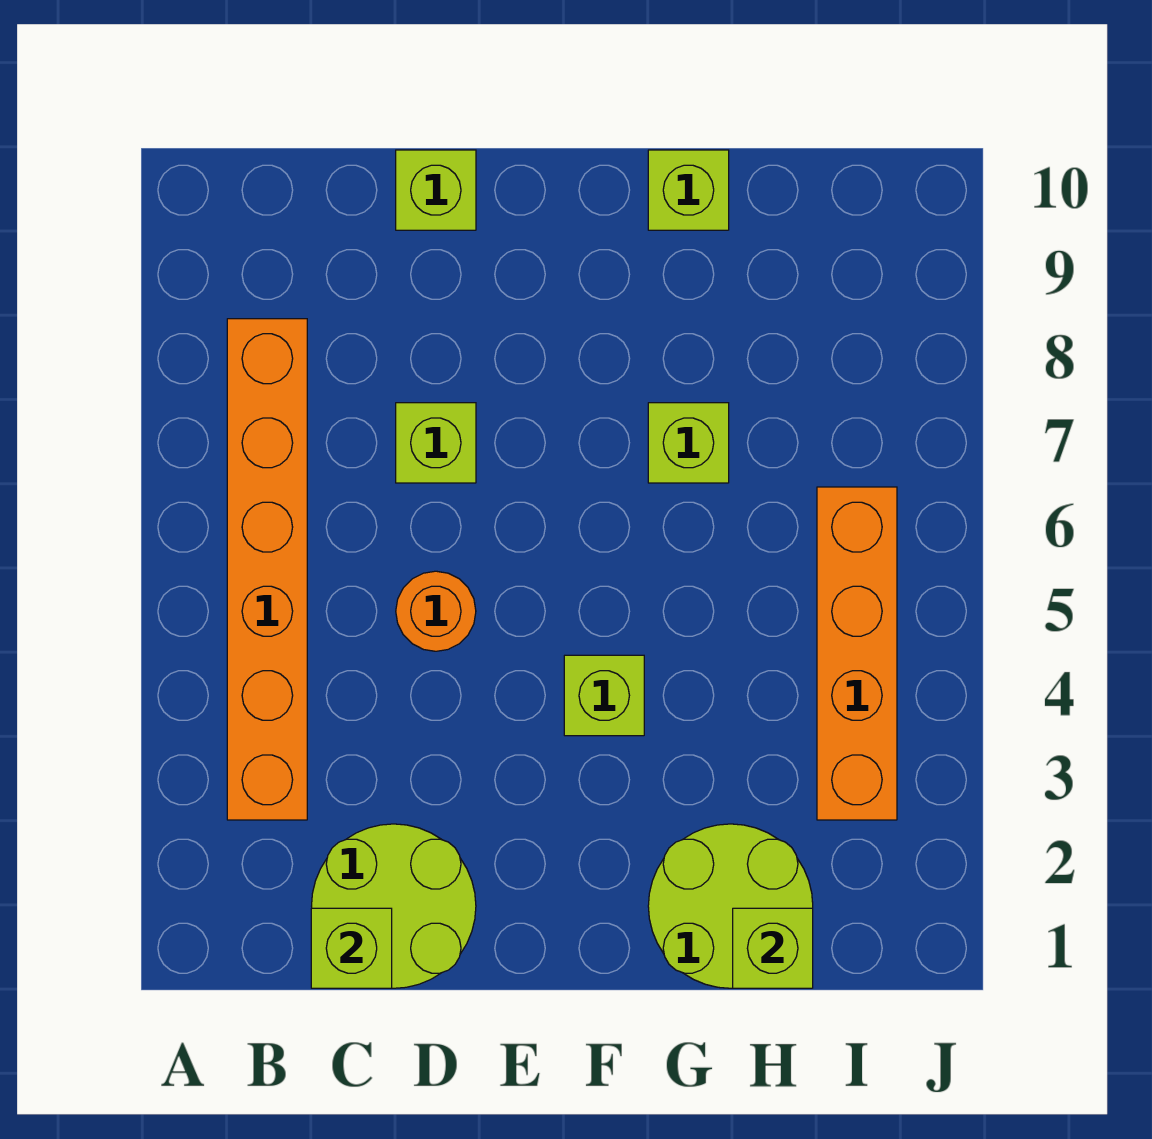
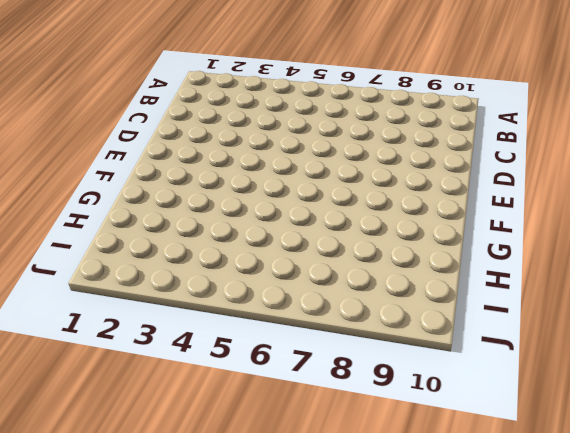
none -> orange 1x6 brick [227,319,307,820]
none -> lime 2x2 round brick [312,824,476,988]
none -> orange 1x1 round brick [396,571,476,651]

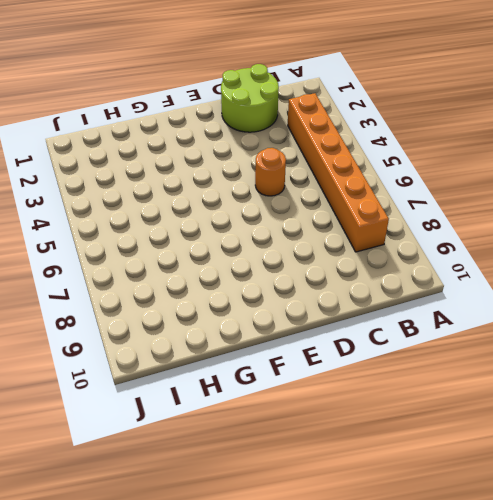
none -> lime 1x1 brick [396,403,476,483]
none -> lime 1x1 brick [396,150,476,230]
none -> lime 1x1 brick [564,655,644,736]

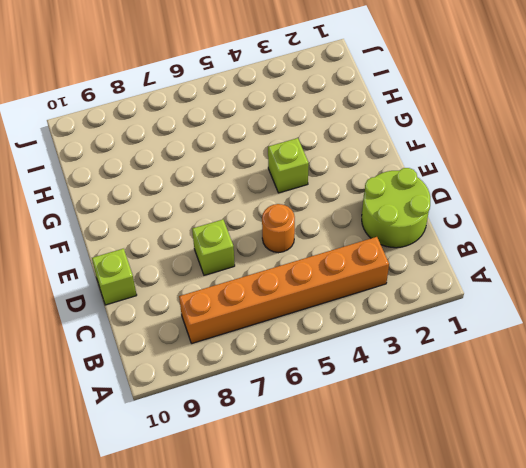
none -> lime 2x2 round brick [648,824,813,988]
none -> lime 1x1 brick [648,403,729,483]
none -> lime 1x1 brick [648,150,729,230]

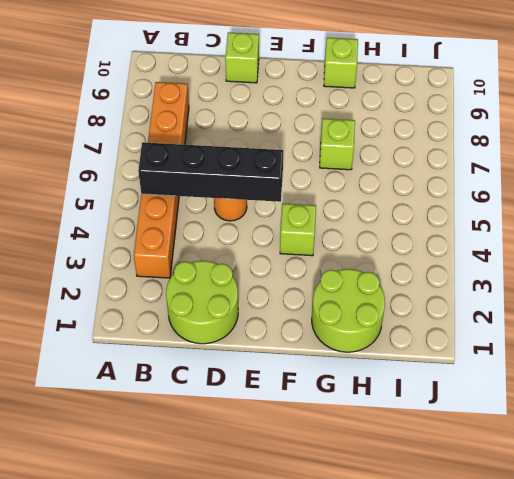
black 1x4 brick [138,142,283,202] -> none
none -> lime 1x1 brick [396,403,476,483]
none -> orange 1x4 brick [817,487,897,820]
none -> lime 1x1 brick [311,908,392,988]

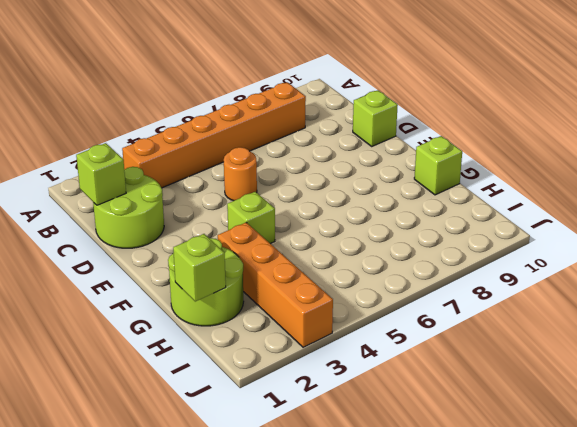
orange 1x4 brick [218,222,333,347] -> orange 1x4 brick turned to [817,487,897,820]
none -> lime 1x1 brick [396,403,476,483]
none -> lime 1x1 brick [648,403,729,483]

